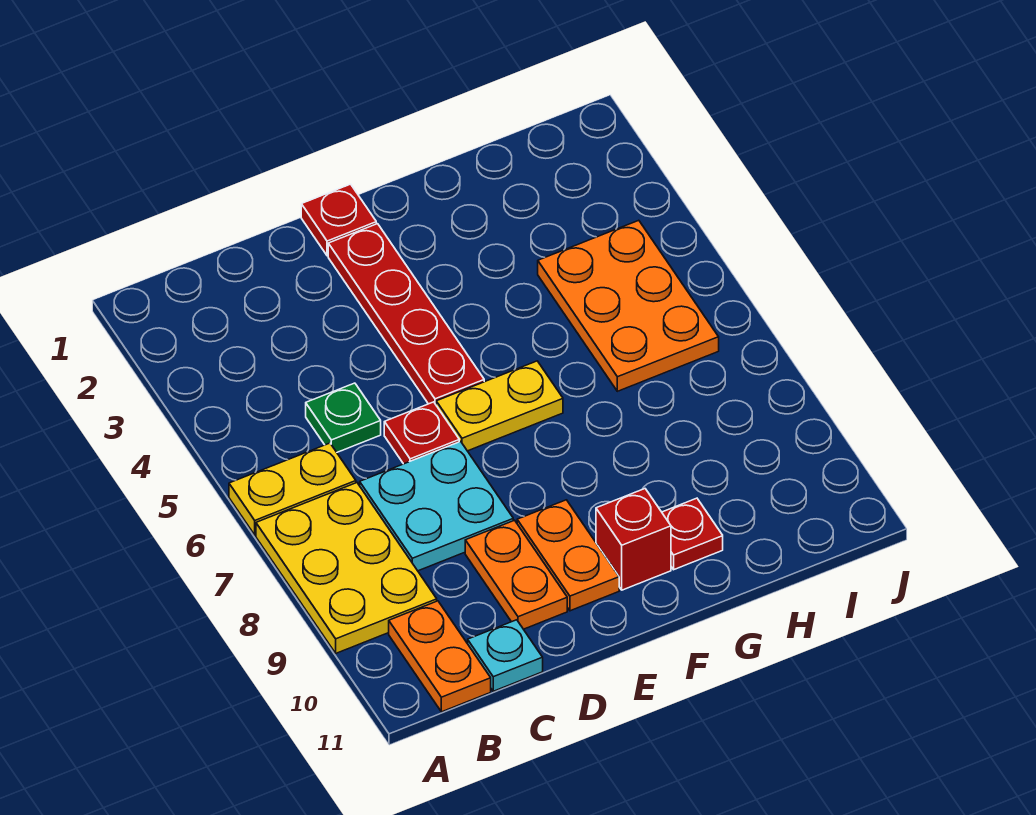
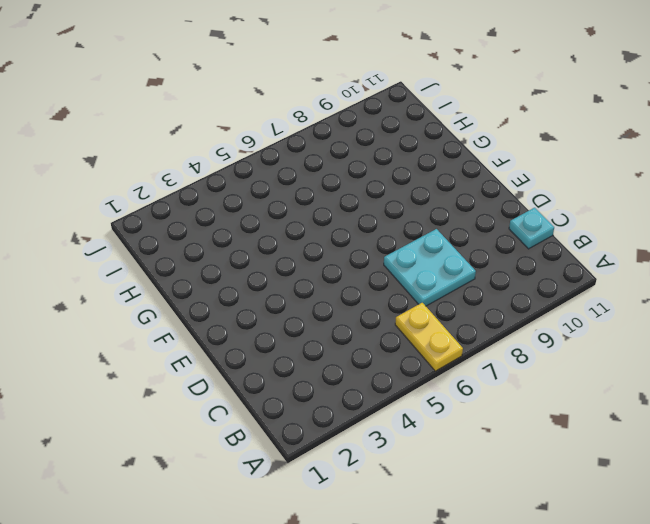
none -> yellow 2x3 plate [256,483,437,653]
none -> orange 1x2 plate [389,601,491,712]
none -> green 1x1 plate [306,383,381,452]

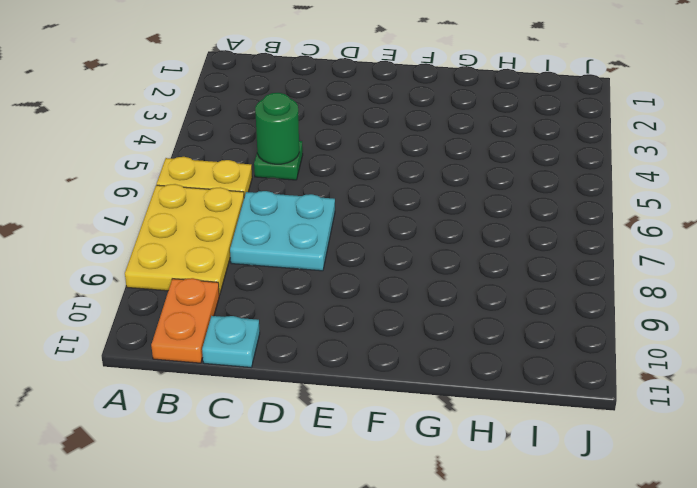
green 1x1 round brick [255,93,299,164] -> none
none -> red 1x1 plate [384,402,459,464]
none -> orange 1x2 plate [465,520,567,629]
none -> red 1x1 plate [301,184,376,256]

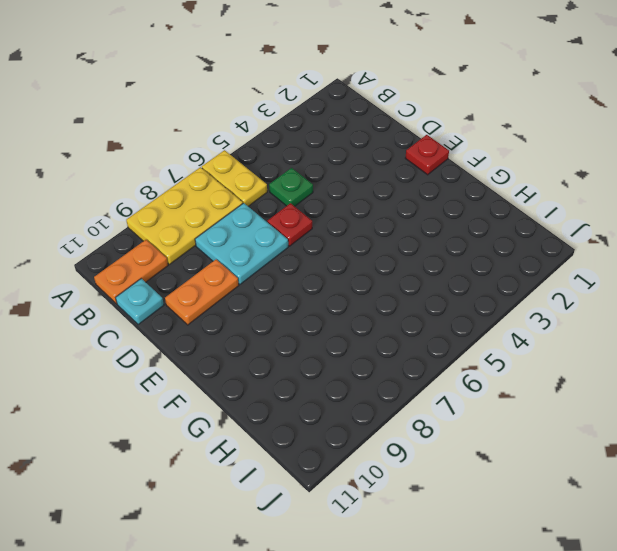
none -> red 1x4 plate [328,224,484,404]
none -> yellow 1x2 plate [436,361,563,451]
none -> orange 1x2 plate [517,500,619,611]

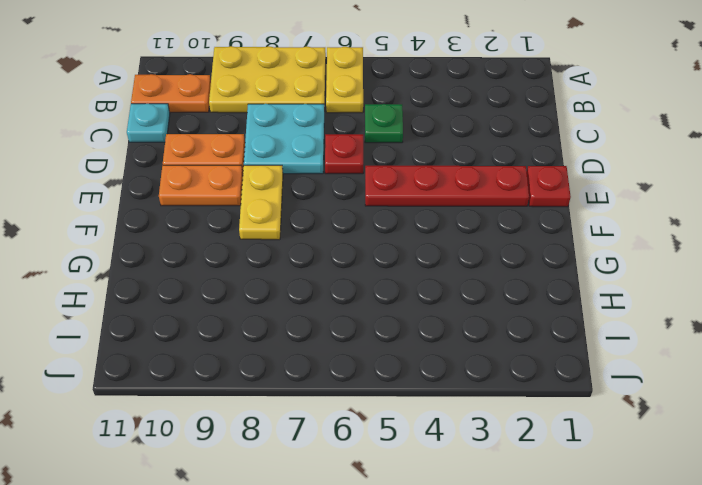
yellow 1x2 plate [239,165,283,240] -> yellow 1x2 plate moved to [436,361,563,451]
none -> red 1x1 brick [596,489,671,590]
none -> red 1x1 plate [662,498,723,570]
none -> orange 2x3 plate [538,220,719,391]

